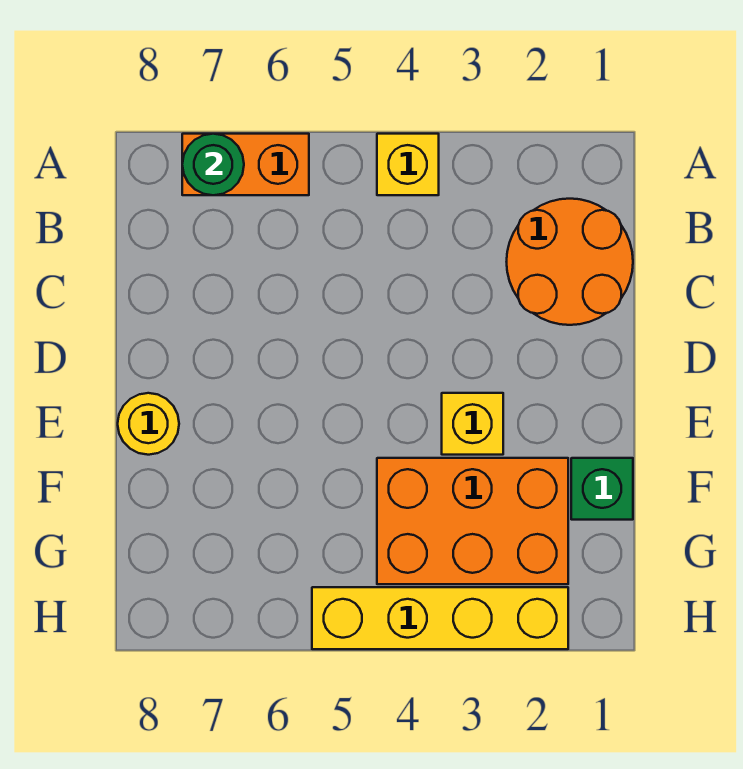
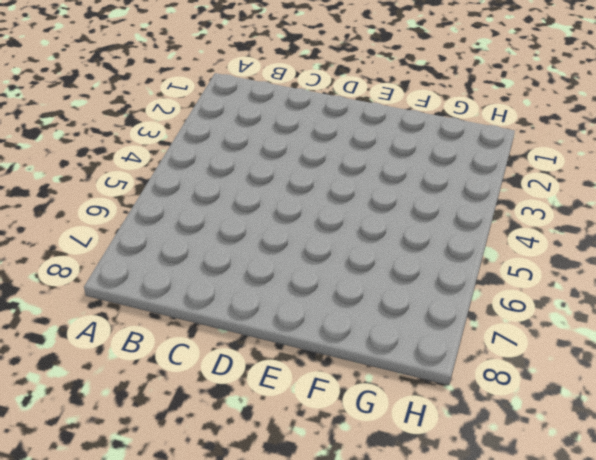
none -> yellow 1x1 brick [377,134,439,195]
none -> orange 1x2 brick [182,134,309,195]

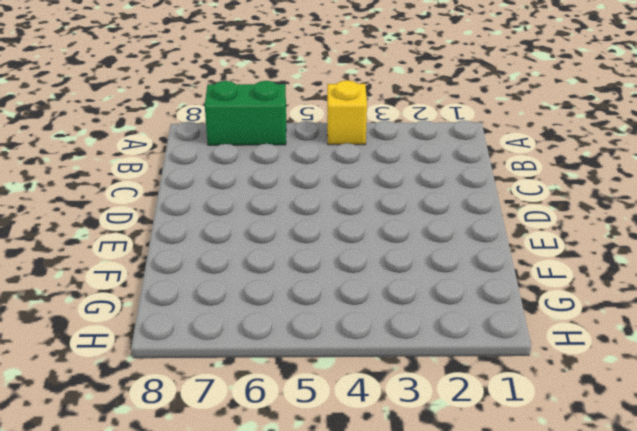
green 1x2 brick [205,81,286,145] -> orange 1x2 brick [182,134,309,195]
none -> orange 2x2 round brick [507,199,633,325]
none -> yellow 1x1 brick [442,393,503,455]

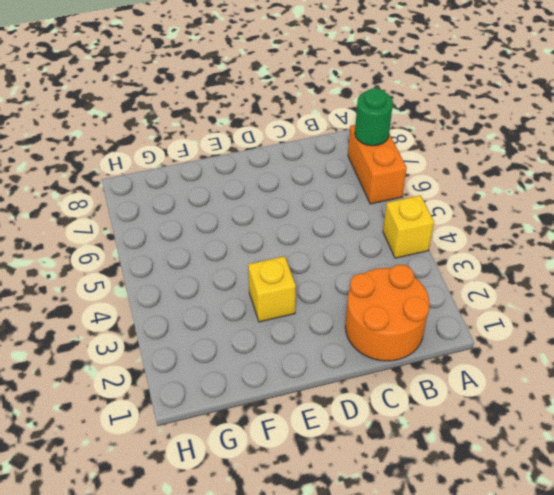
none -> yellow 1x1 round brick [118,393,179,455]
none -> green 1x1 brick [571,458,633,520]

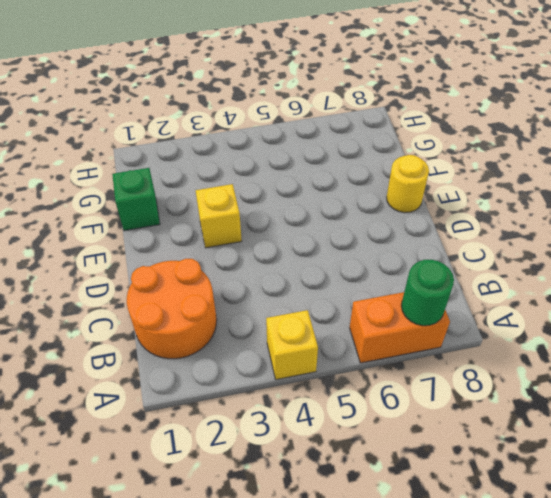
none -> orange 2x3 brick [377,458,568,584]
none -> yellow 1x4 brick [312,587,568,649]

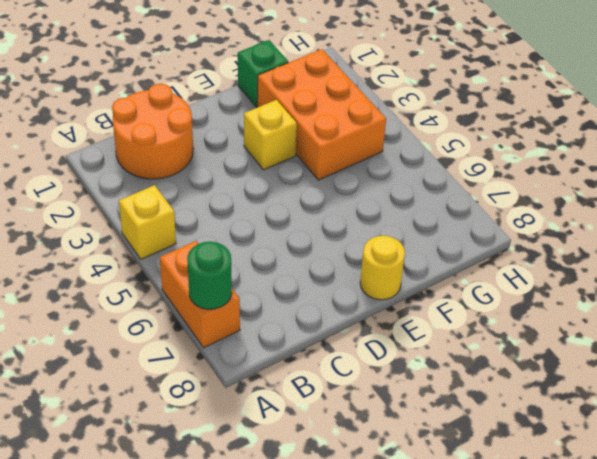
none -> yellow 1x4 brick [312,587,568,649]

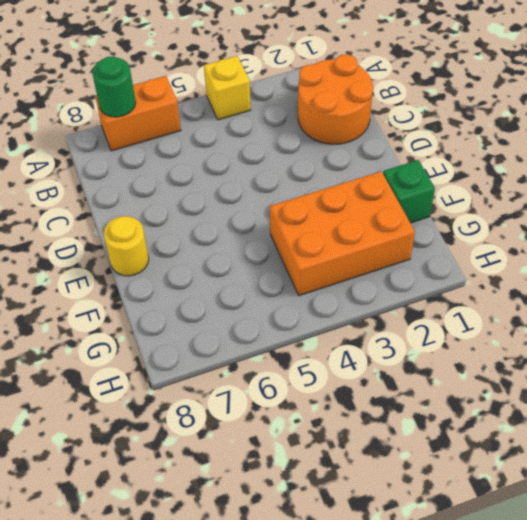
none -> yellow 1x1 brick [442,393,503,455]
none -> yellow 1x4 brick [312,587,568,649]

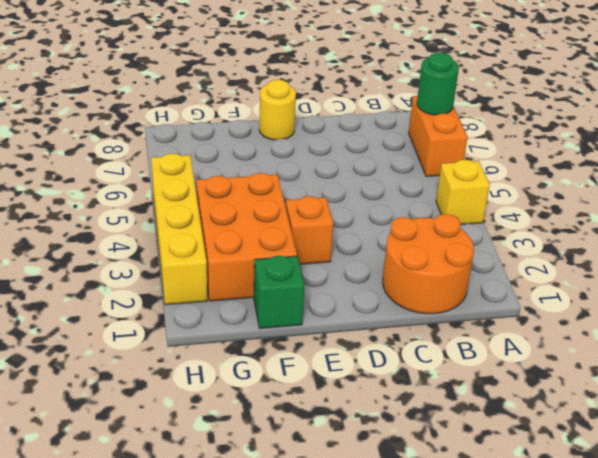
orange 1x1 brick [286,196,333,264] -> yellow 1x1 brick [442,393,503,455]

